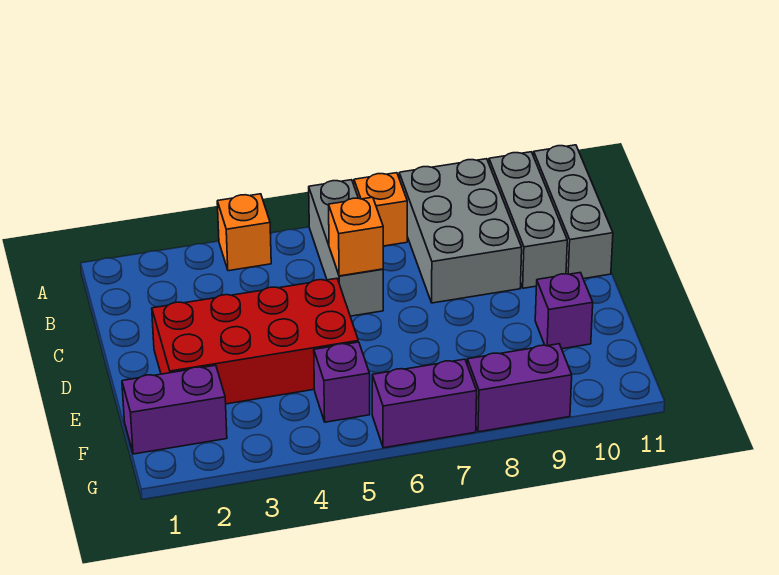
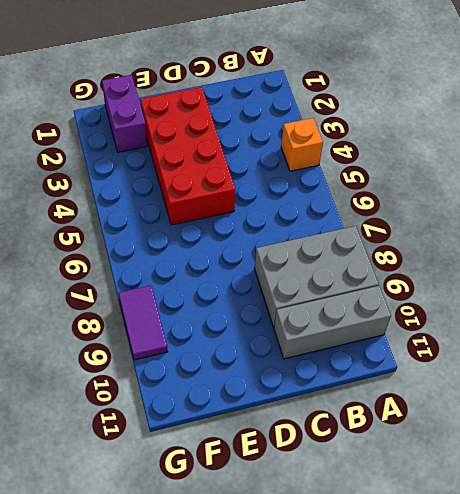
purple 1x2 tile [118,285,168,360] -> purple 1x2 brick [467,344,572,432]
none -> grey 1x3 brick [309,180,383,316]
none -> orange 1x1 brick [354,173,407,246]
none -> grey 1x3 brick [534,145,613,279]

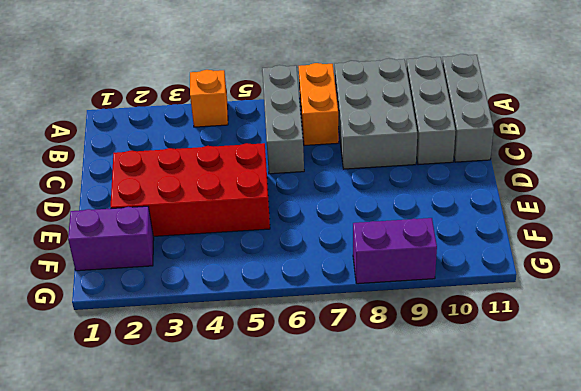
orange 1x2 brick [298,63,339,146] -> orange 1x1 brick [354,173,407,246]
none -> purple 1x1 brick [535,273,593,349]
none -> purple 1x1 brick [314,342,370,422]
none -> purple 1x2 brick [372,359,477,448]

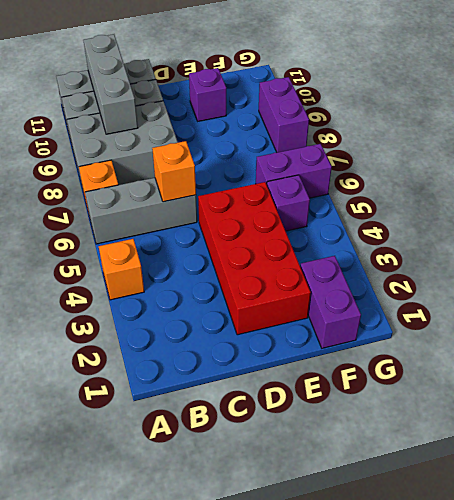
grey 1x3 brick [83,34,138,134] -> none
purple 1x2 brick [256,144,332,198] -> purple 1x2 brick turned to [372,359,477,448]

